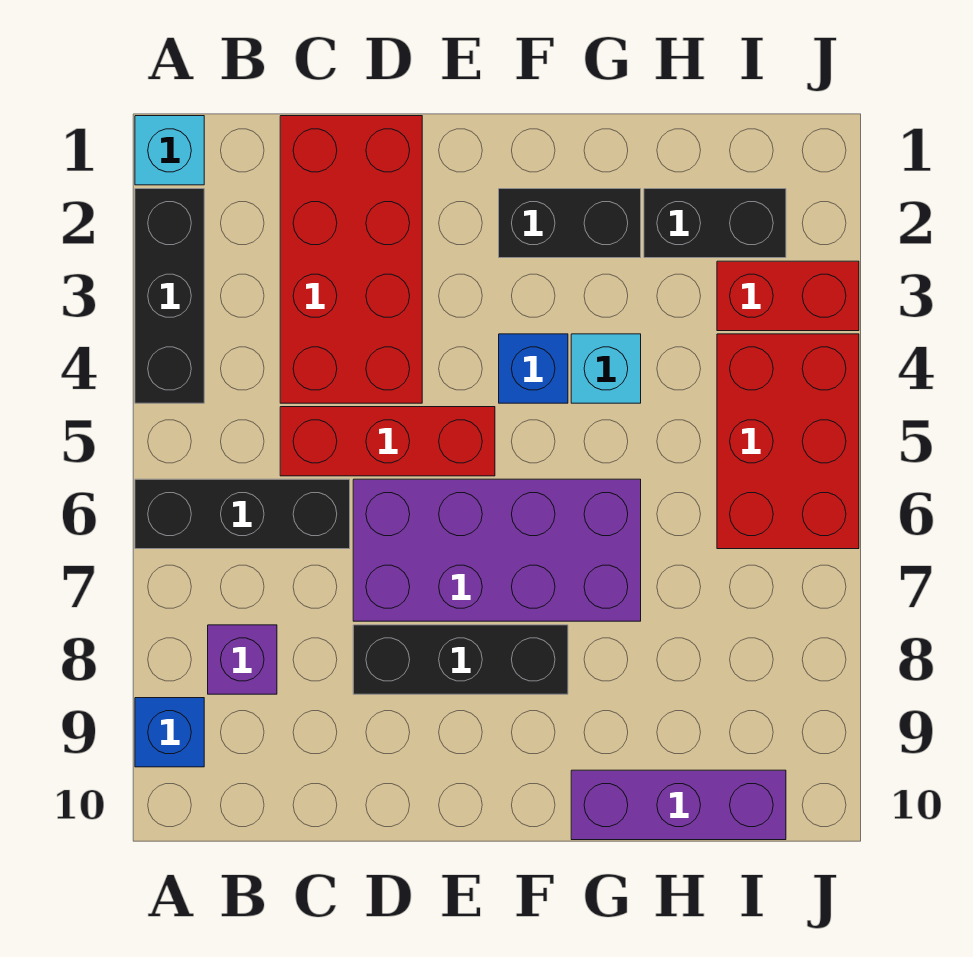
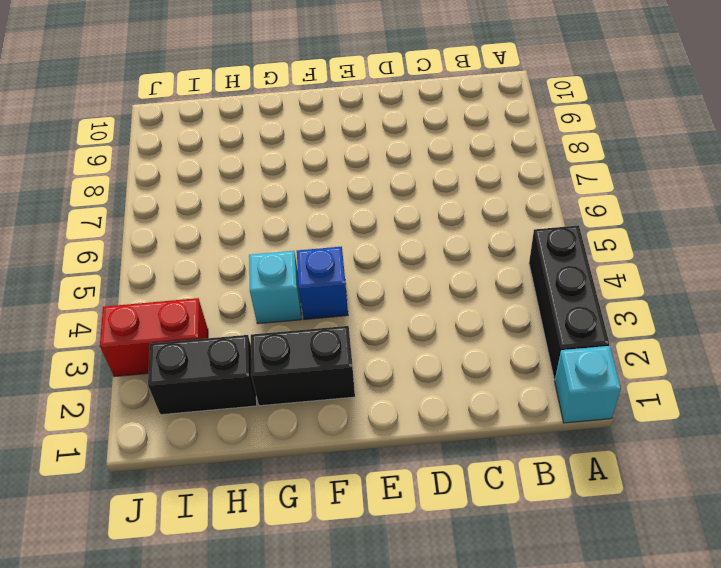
none -> black 1x3 brick [135,479,350,549]
none -> blue 1x1 brick [135,698,204,767]
none -> purple 1x1 brick [208,625,277,694]

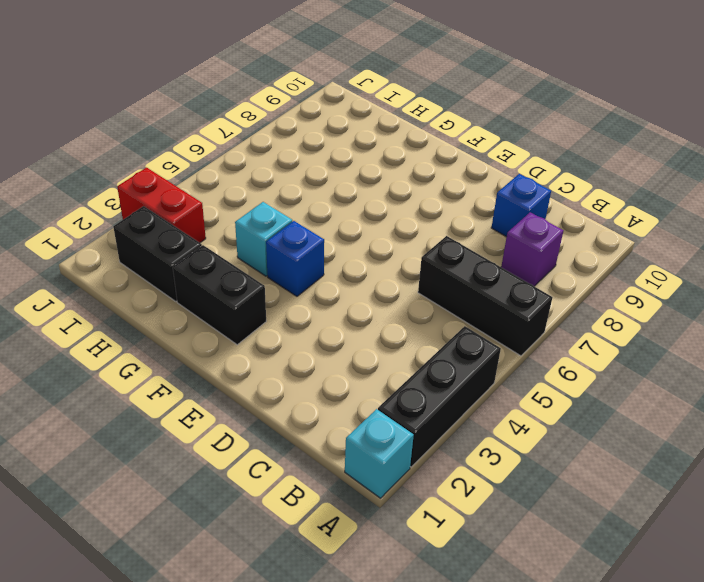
blue 1x1 brick [491,174,551,237] -> blue 1x1 brick moved to [135,698,204,767]
none -> red 2x4 brick [280,116,422,403]
none -> red 1x3 brick [280,407,495,476]
none -> purple 2x4 brick [353,479,641,621]

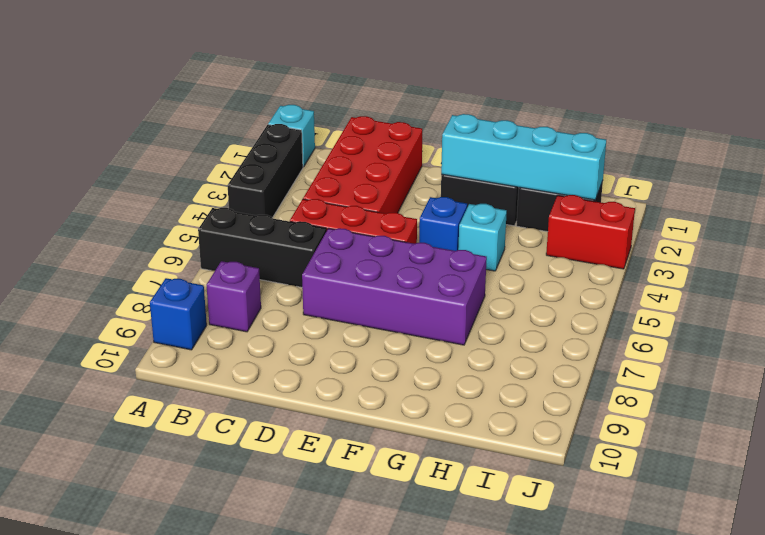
cyan 1x4 brick [441,114,606,200] -> none
none -> black 1x3 brick [353,625,568,694]
none -> purple 1x3 brick [571,770,786,840]
none -> red 2x3 brick [717,334,859,549]

